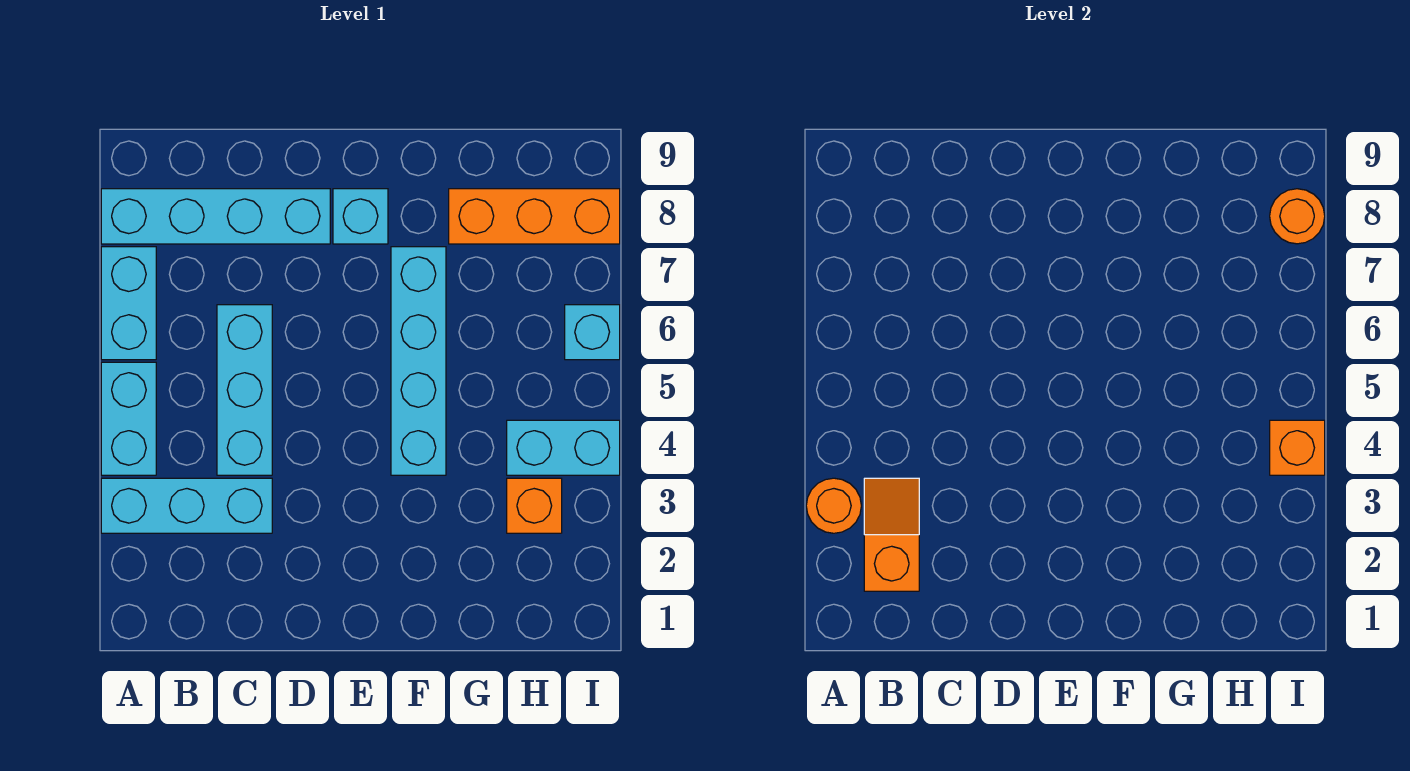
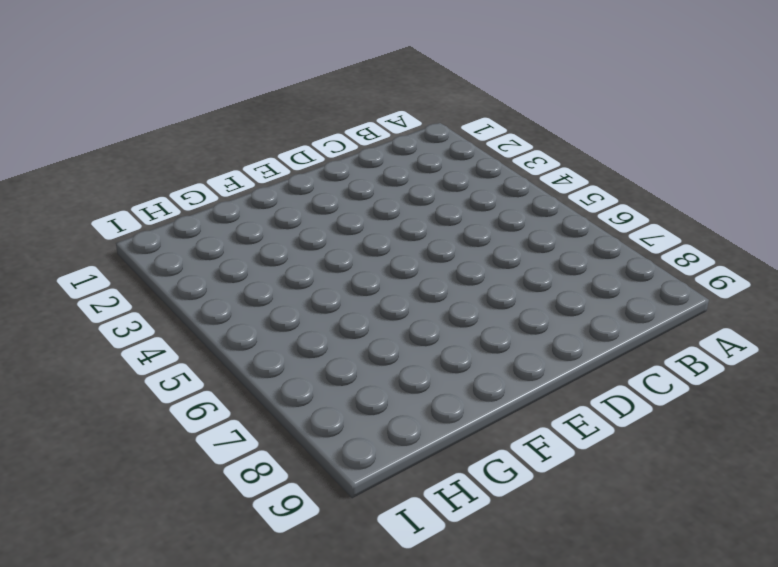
none -> cyan 1x3 brick [101,478,272,533]
none -> cyan 1x2 brick [101,362,156,475]
none -> cyan 1x2 brick [101,247,156,360]

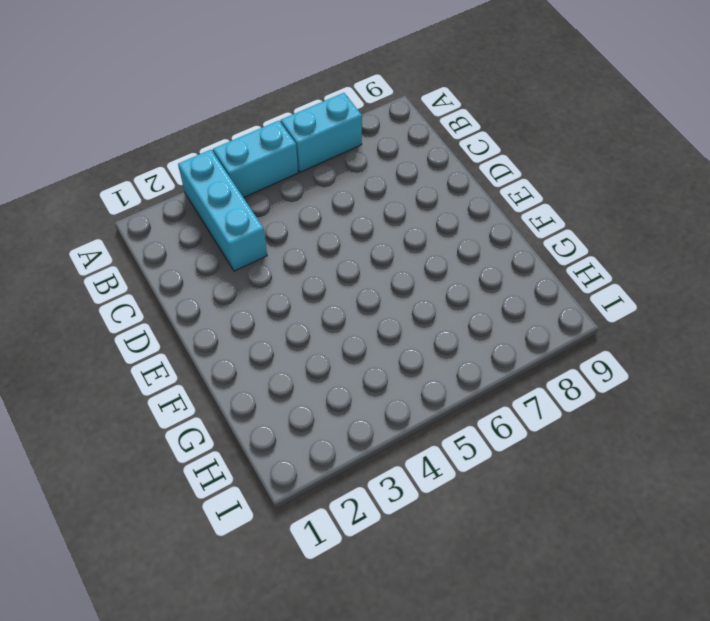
none -> cyan 1x4 brick [101,189,330,244]
none -> cyan 1x3 brick [217,305,272,475]
none -> cyan 1x1 brick [333,189,388,244]

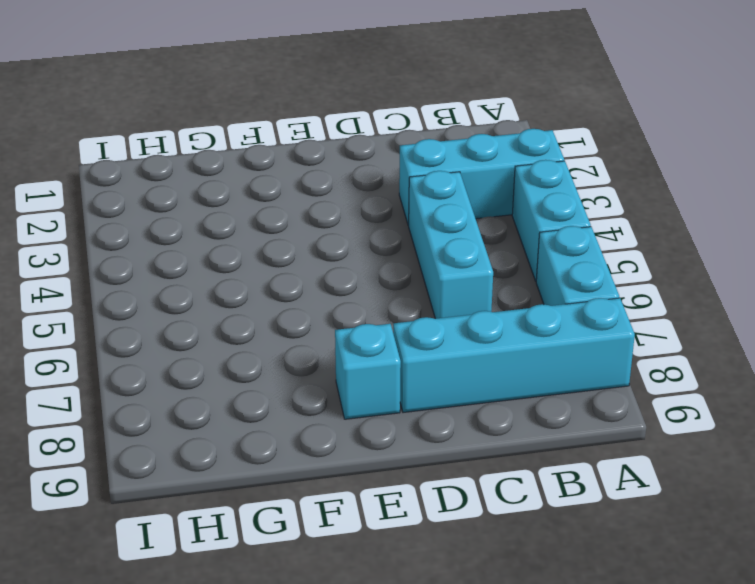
none -> cyan 1x4 brick [391,247,446,475]
none -> orange 1x3 brick [449,189,620,244]
none -> orange 1x1 brick [507,478,562,533]

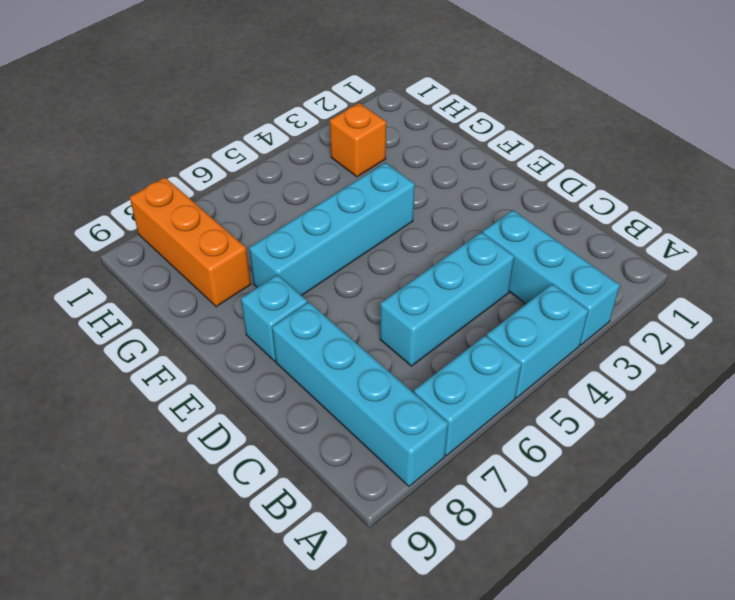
none -> cyan 1x2 brick [507,420,620,475]
none -> cyan 1x1 brick [565,305,620,360]
none -> orange 1x1 round brick [806,478,861,533]

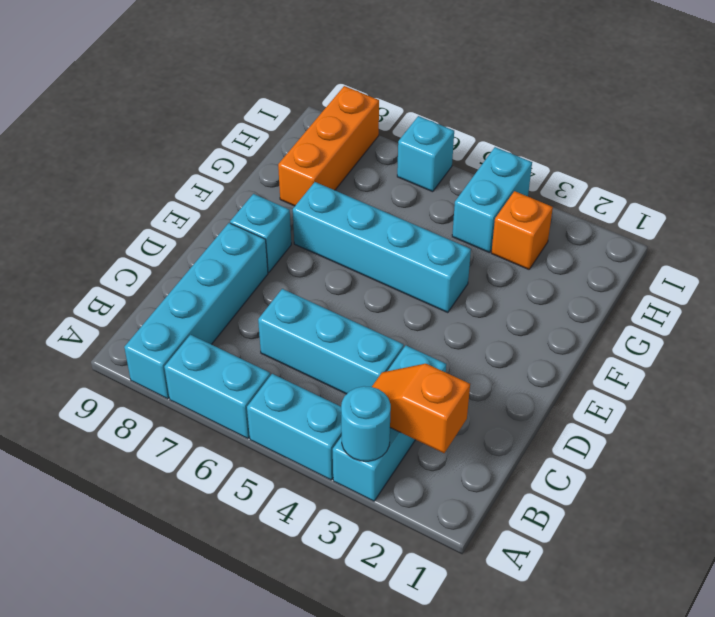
cyan 1x1 round brick [341,386,391,461] -> orange 1x1 round brick [806,478,861,533]
none -> orange 1x1 brick [1270,420,1325,475]
none -> orange 1x1 round brick [1270,189,1325,244]

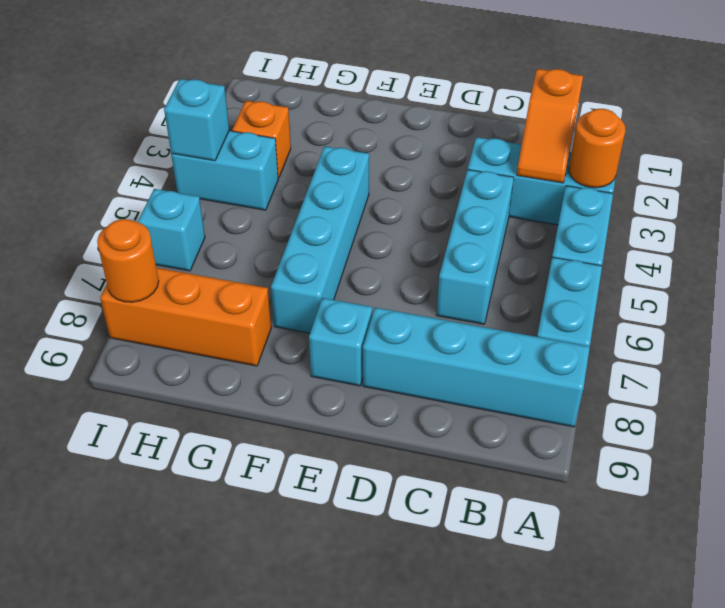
cyan 1x1 brick [164,79,229,161] -> orange 1x1 brick [1270,420,1325,475]

